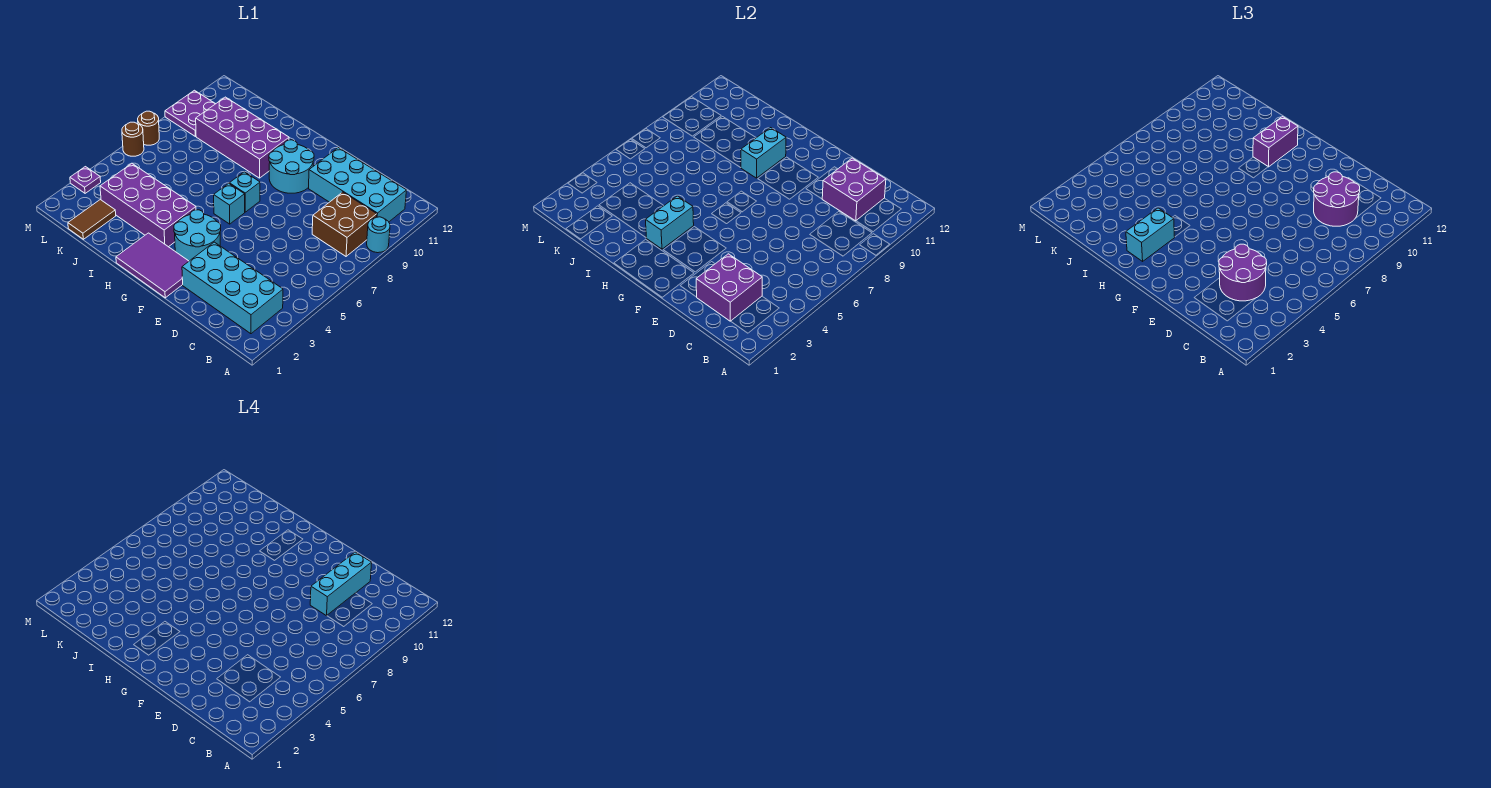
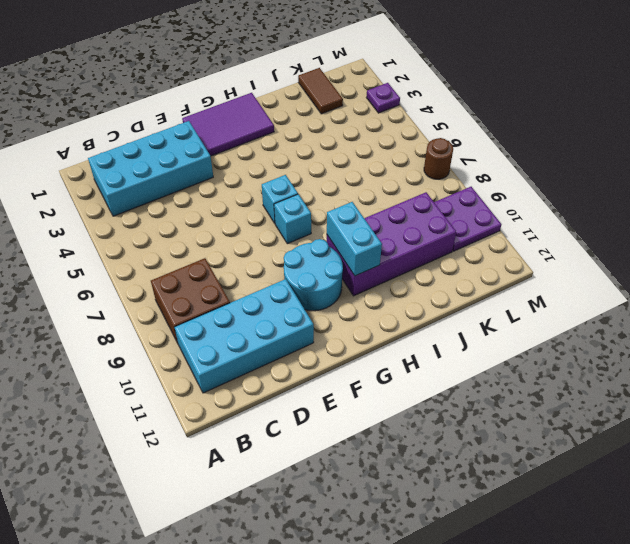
none -> cyan 1x1 round brick [367,217,390,253]
none -> cyan 2x2 round brick [174,210,221,261]
none -> purple 2x4 brick [100,163,196,247]

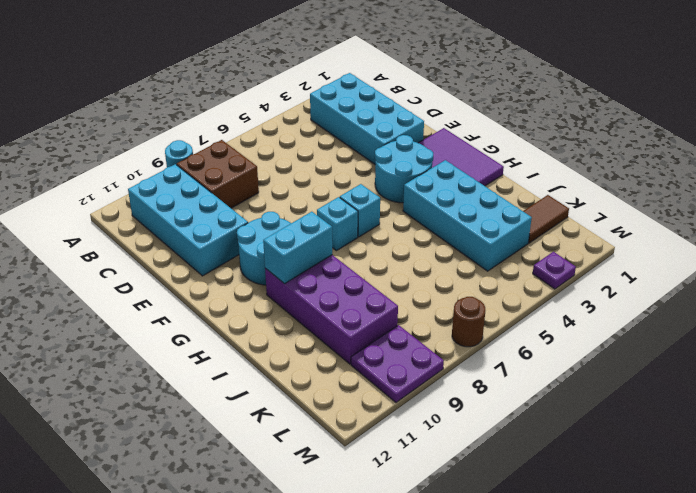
cyan 2x4 brick [403,160,532,271] -> purple 2x4 brick [100,163,196,247]
none -> brown 1x1 round brick [122,122,144,156]
none -> purple 2x2 brick [696,254,762,321]
none -> purple 2x2 brick [822,158,886,221]

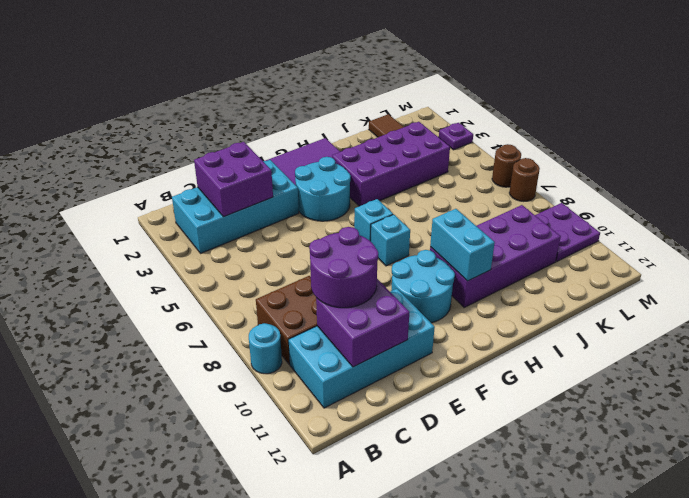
none -> cyan 1x2 brick [646,196,694,249]
none -> purple 2x2 round brick [1219,244,1267,301]
none -> cyan 1x2 brick [1126,208,1175,261]

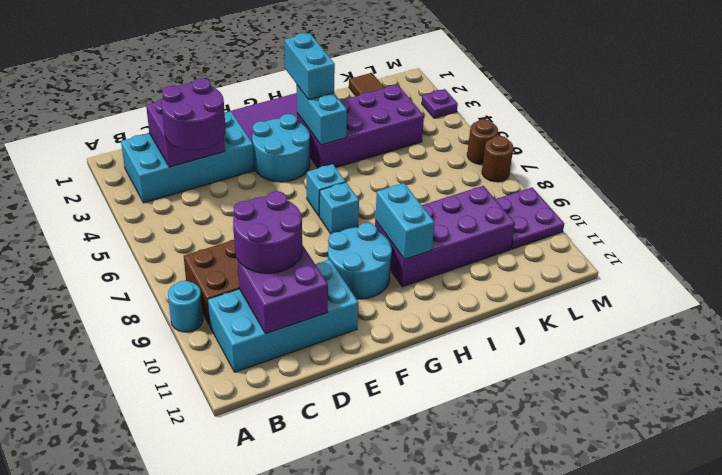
none -> purple 1x2 brick [1253,117,1298,167]
none -> cyan 1x3 brick [310,552,372,616]

